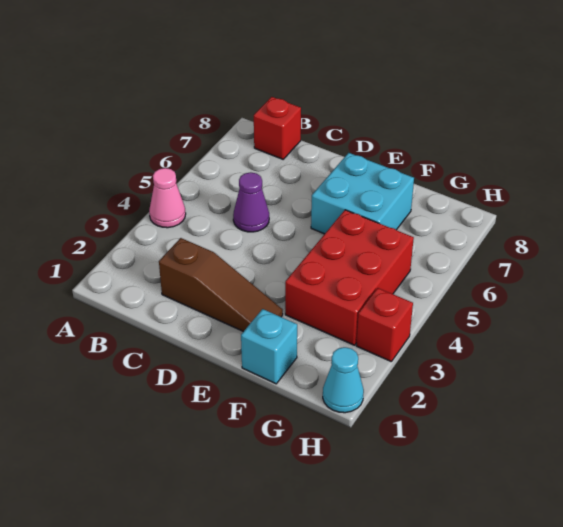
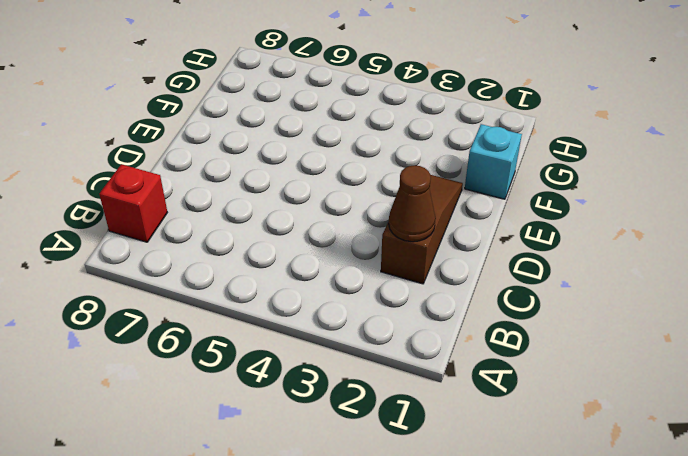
brown 1x1 cone [389,165,436,242] -> none
none -> pink 1x1 cone [149,168,186,228]
none -> purple 1x1 cone [233,172,269,232]

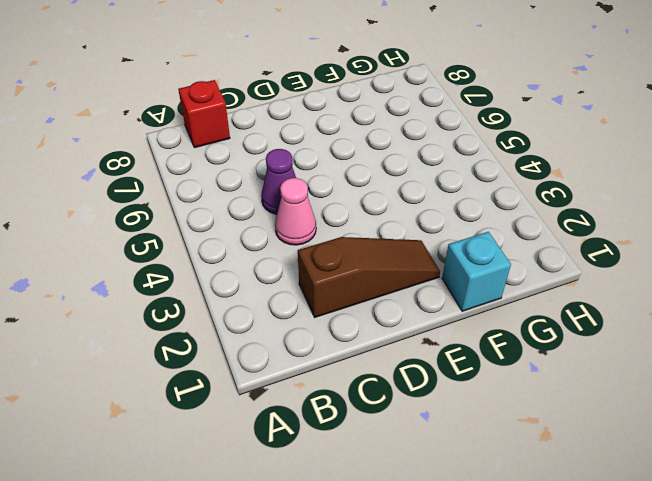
pink 1x1 cone [275,178,316,245] -> pink 1x1 cone moved to [149,168,186,228]
none -> cyan 2x2 brick [311,153,414,234]
none -> red 2x3 brick [285,210,414,345]

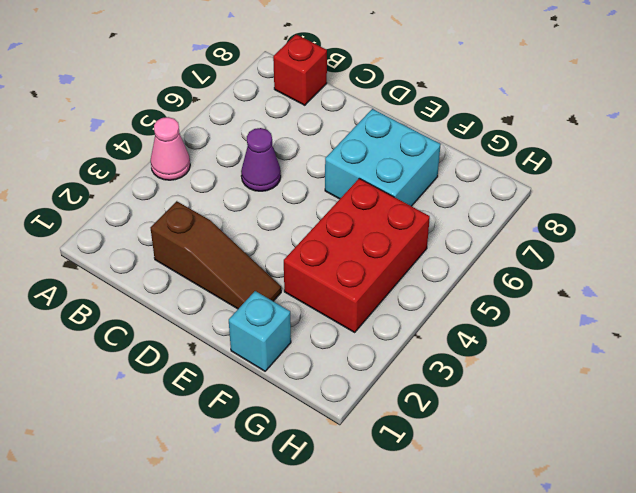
none -> cyan 1x1 cone [323,347,364,413]
none -> red 1x1 brick [356,288,413,361]

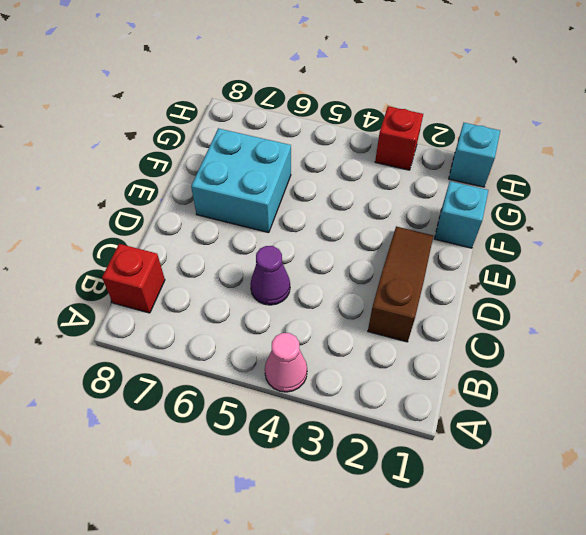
cyan 1x1 brick [449,123,500,187] -> cyan 1x1 cone [323,347,364,413]
none -> red 2x3 brick [285,210,414,345]

